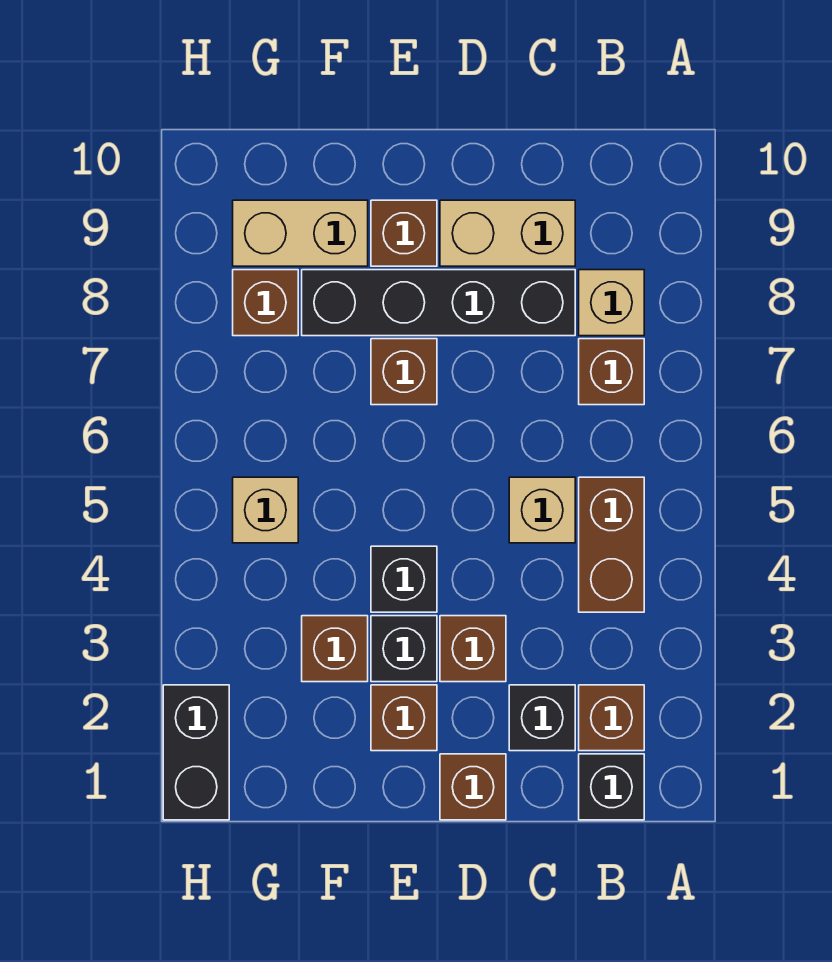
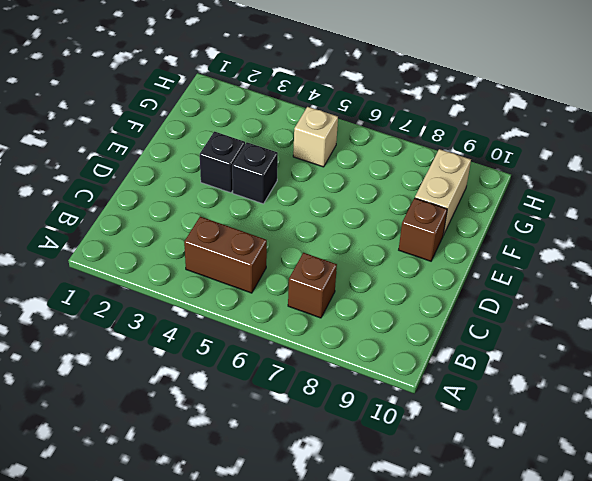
none -> black 1x1 brick [579,754,644,820]
none -> brown 1x1 brick [579,685,644,751]
none -> tan 1x1 brick [579,270,644,336]

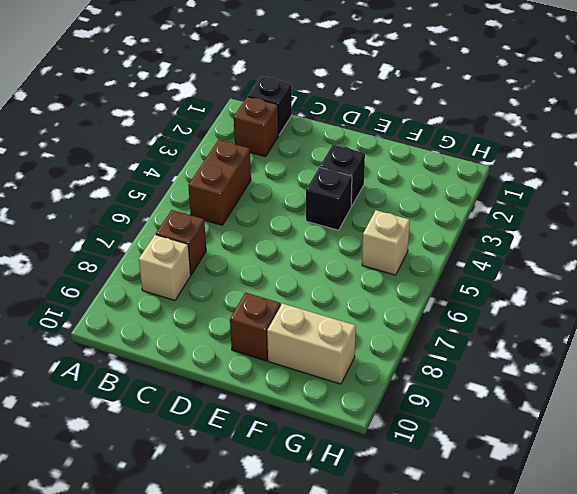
none -> black 1x1 brick [509,685,575,751]
none -> tan 1x1 brick [509,477,575,543]
none -> black 1x4 brick [302,270,575,336]

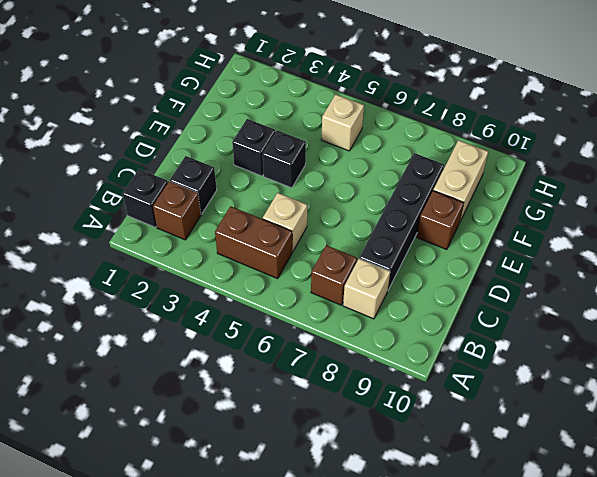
none -> tan 1x2 brick [440,200,575,266]
none -> brown 1x1 brick [440,754,506,820]
none -> brown 1x1 brick [440,616,506,682]

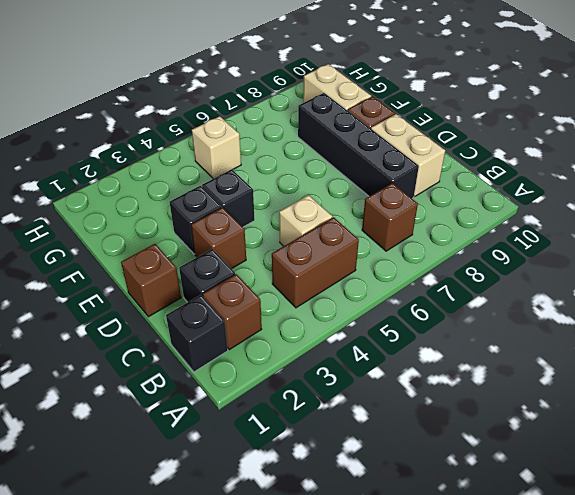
none -> tan 1x1 brick [579,270,644,336]
none -> brown 1x1 brick [371,685,437,751]
none -> brown 1x1 brick [371,339,437,405]

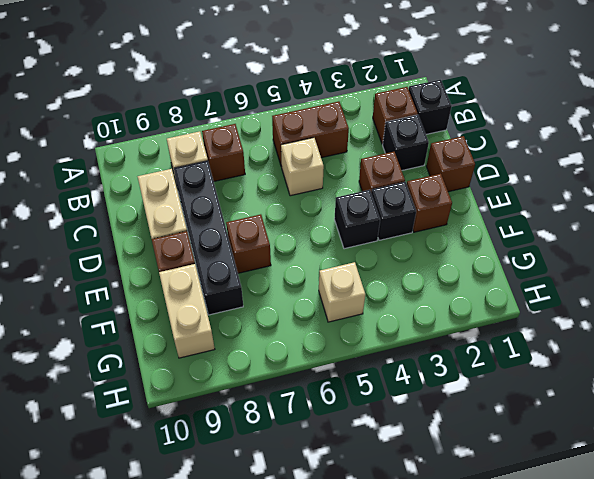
none -> brown 1x1 brick [302,616,368,682]
none -> brown 1x1 brick [233,270,298,336]
none -> black 1x2 brick [163,685,229,820]

